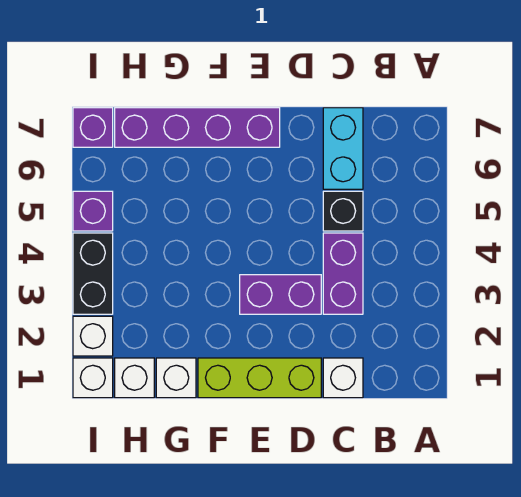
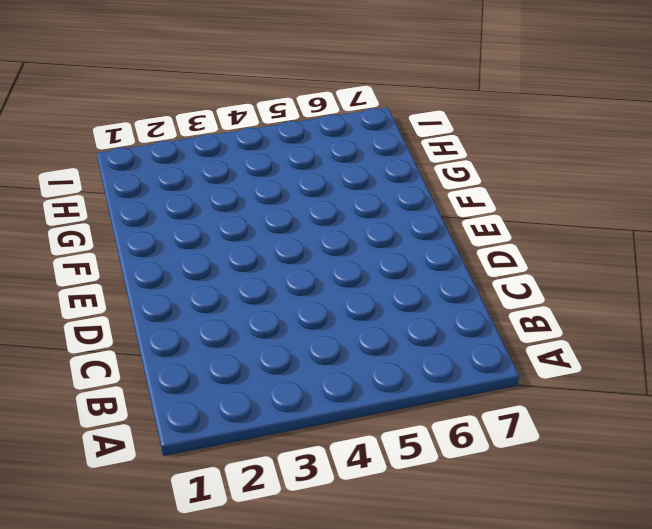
none -> white 1x1 brick [323,358,363,398]
none -> purple 1x2 brick [323,233,363,314]
none -> black 1x1 brick [323,191,363,231]

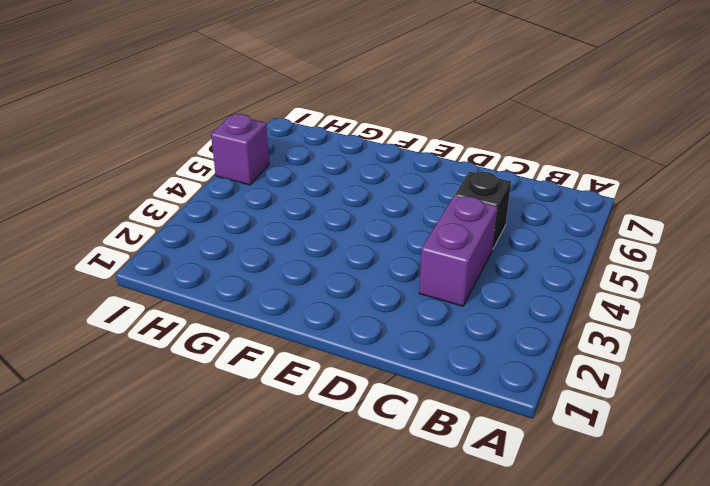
none -> white 1x1 brick [323,358,363,398]
none -> cyan 1x2 brick [323,108,363,189]
none -> lime 1x3 brick [198,358,321,398]

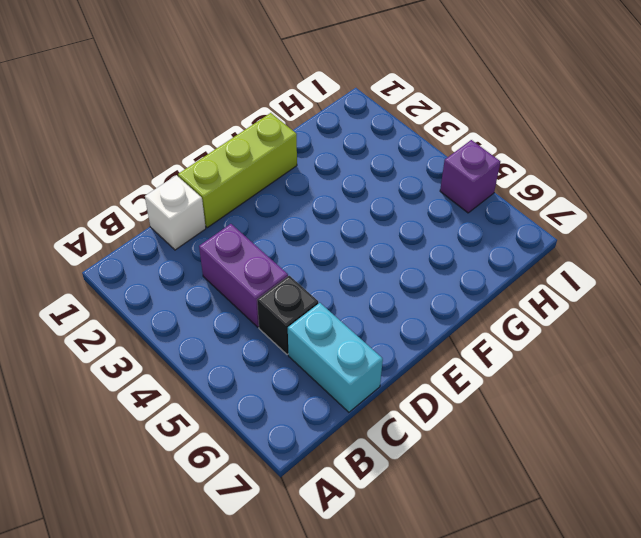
none -> purple 1x2 brick [240,275,321,314]
none -> purple 1x4 brick [115,108,280,147]
none -> white 1x1 brick [156,358,196,398]

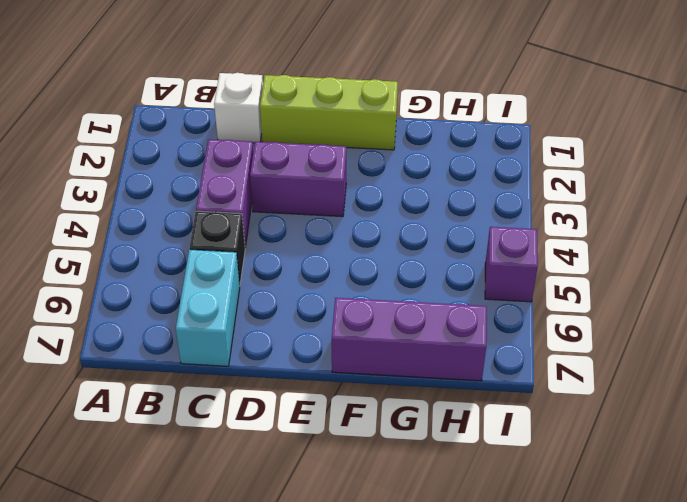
purple 1x3 brick [332,298,487,381] -> purple 1x4 brick [115,108,280,147]
none -> white 1x1 brick [156,358,196,398]
none -> white 1x1 brick [115,358,154,398]
none -> white 1x1 brick [73,358,113,398]

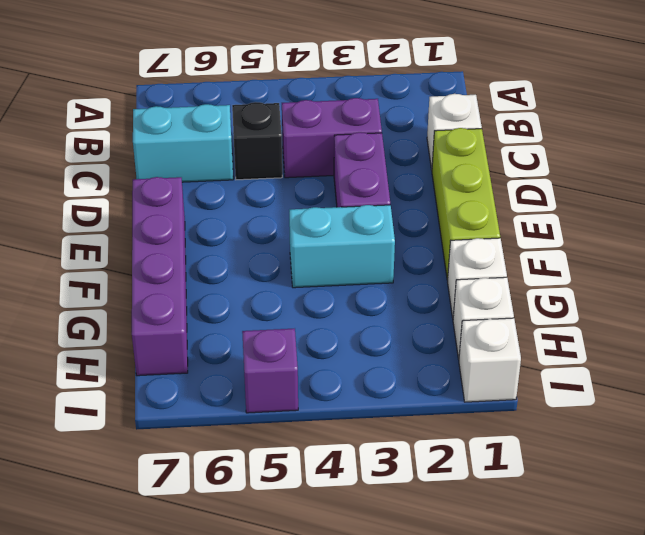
cyan 1x2 brick [289,205,395,288] -> none
none -> white 1x1 brick [73,316,113,356]
none -> black 1x2 brick [73,233,113,314]
none -> purple 1x1 brick [73,108,113,147]

